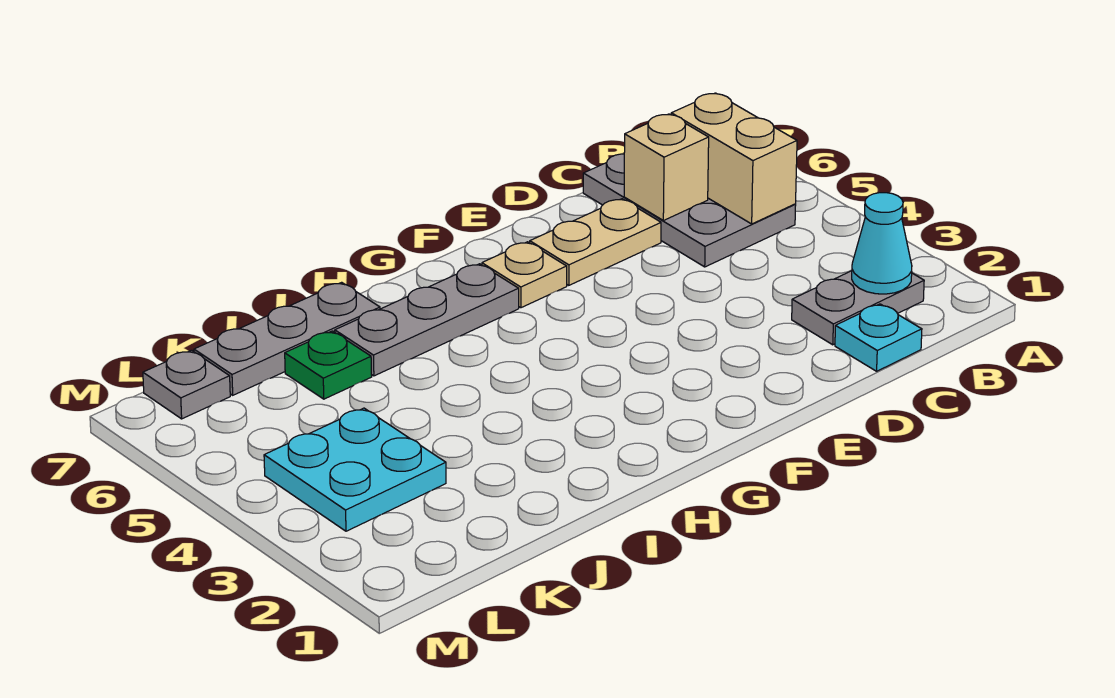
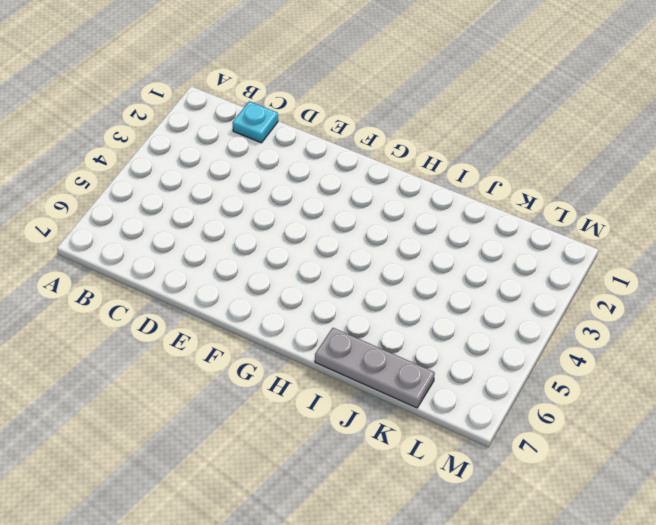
none -> grey 1x2 plate [792,271,924,345]
none -> grey 2x3 plate [583,154,796,267]
none -> tan 1x2 plate [530,199,661,285]

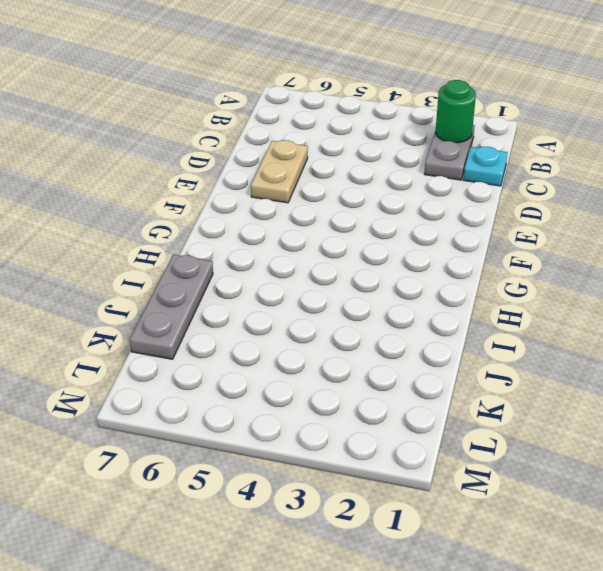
green 1x1 round brick [436,80,476,143] -> cyan 1x1 cone [852,193,912,294]
none -> grey 2x3 plate [583,154,796,267]
none -> tan 1x1 plate [482,242,567,308]
none -> grey 1x3 plate [335,264,519,376]

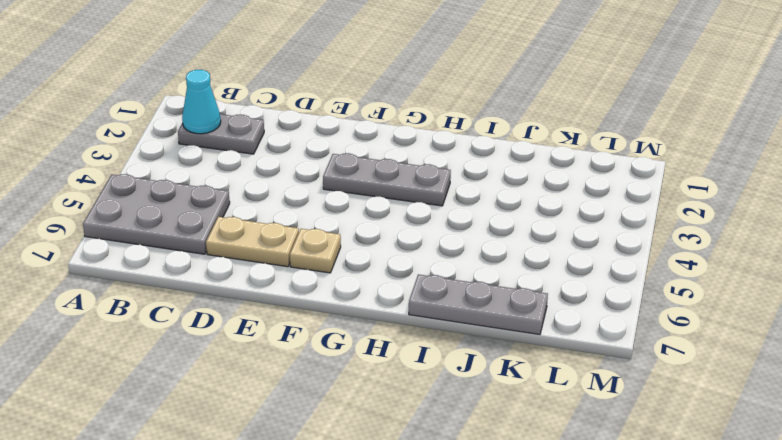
grey 2x3 plate [83,174,230,254] -> grey 2x3 plate turned to [583,154,796,267]
grey 1x3 plate [323,153,451,206] -> grey 1x3 plate moved to [335,264,519,376]
none -> cyan 1x1 plate [835,304,922,371]
none -> green 1x1 plate [285,331,372,399]
none -> cyan 2x2 plate [264,408,446,531]

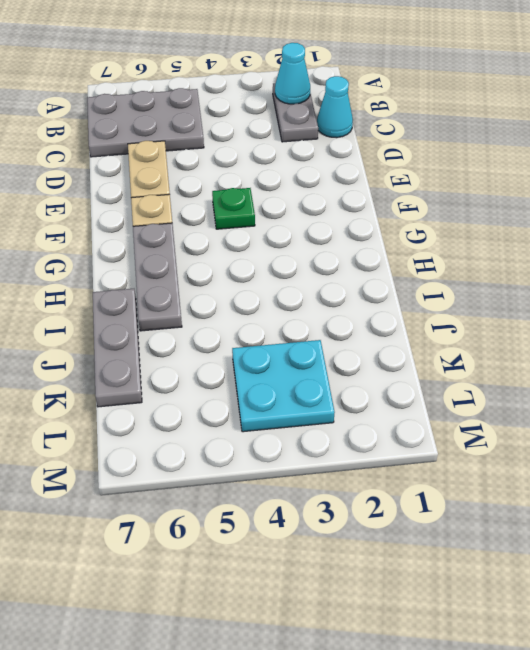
cyan 1x1 cone [317,76,353,138] -> cyan 1x1 plate [835,304,922,371]
green 1x1 plate [212,188,255,229] -> green 1x1 plate moved to [285,331,372,399]
none -> grey 1x1 plate [143,350,230,419]
none -> tan 1x2 brick [671,93,797,224]
none -> tan 1x1 brick [624,114,709,221]

